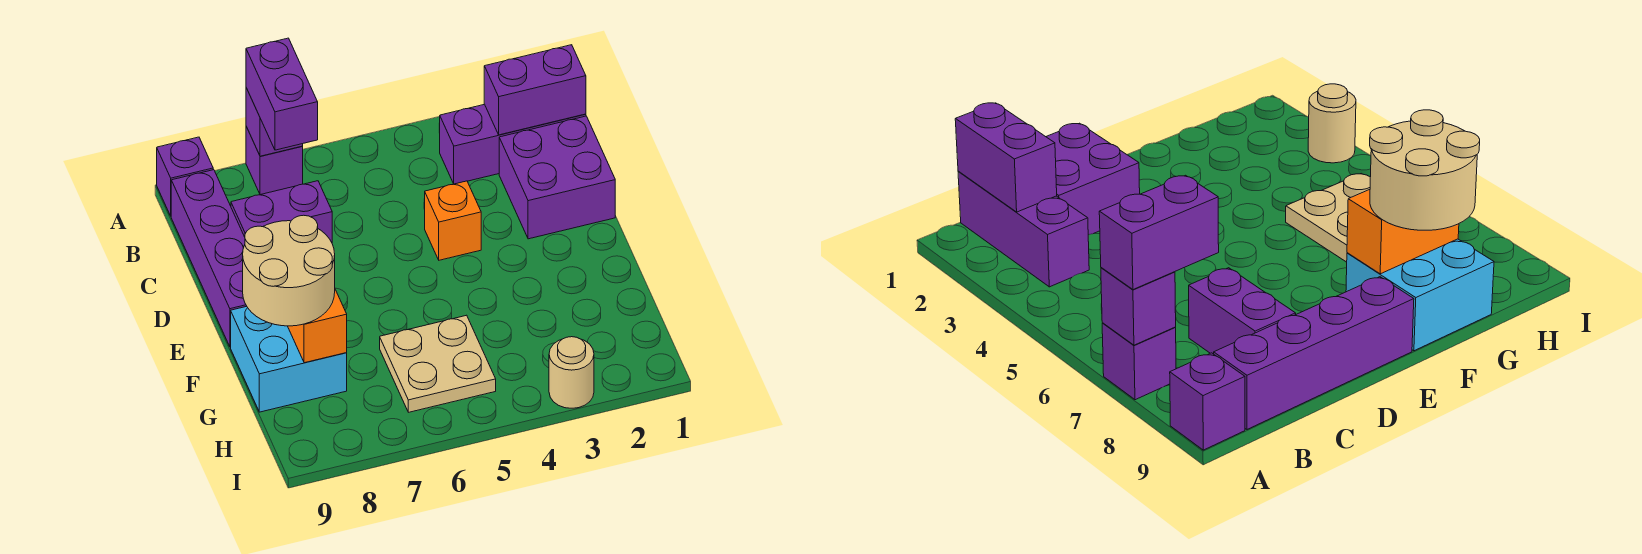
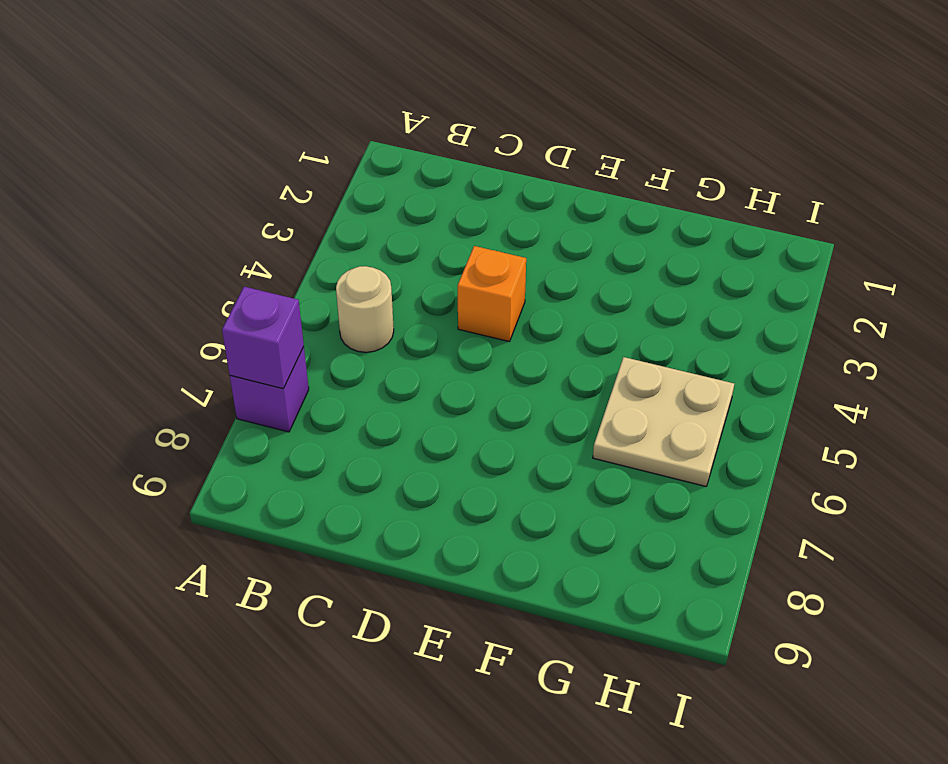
tan 1x1 round brick [336,266,394,352] -> tan 1x1 round brick moved to [549,337,594,408]
none -> purple 1x1 brick [157,137,213,216]
none -> purple 1x3 brick [439,104,586,184]
none -> purple 1x4 brick [171,170,246,347]

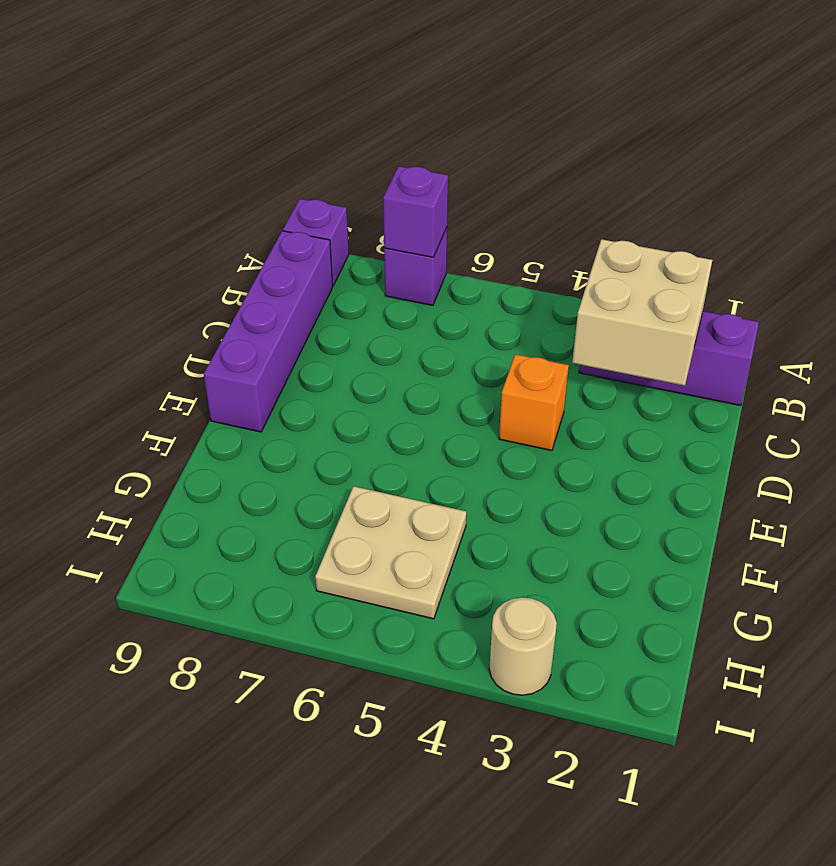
tan 2x2 brick [572,239,712,386] -> purple 1x2 brick [484,45,586,135]
none -> purple 2x2 brick [499,116,615,239]
none -> purple 1x2 brick [231,181,332,242]
none -> cyan 2x2 brick [231,306,347,412]

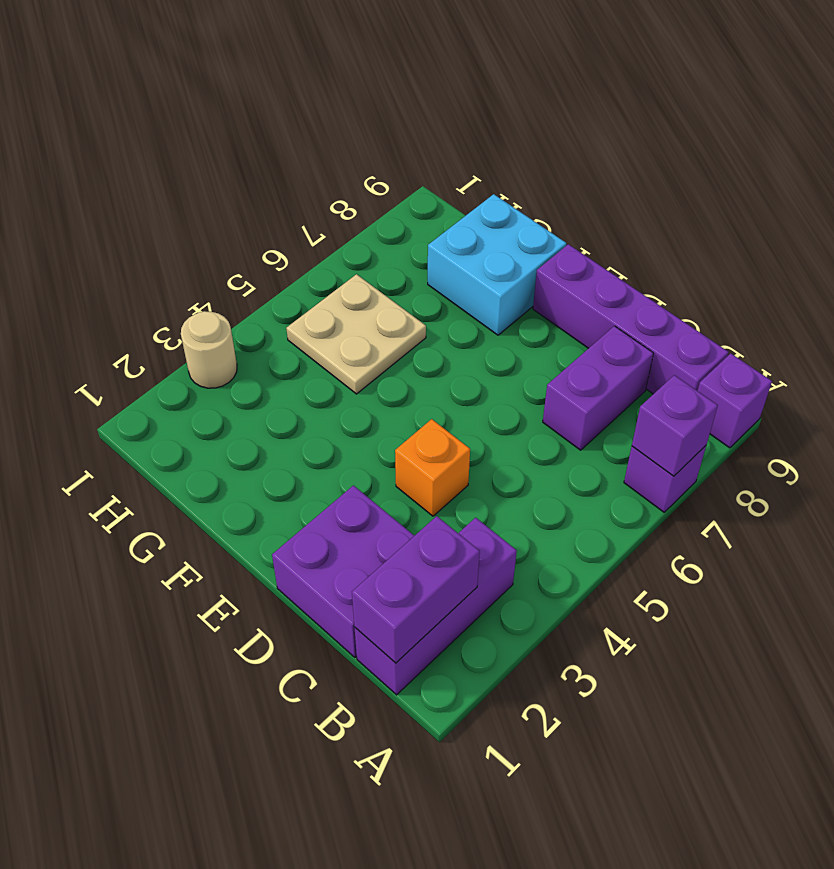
none -> orange 1x2 brick [288,290,347,363]
none -> purple 1x2 brick [246,38,318,150]
none -> tan 2x2 round brick [243,215,335,326]

